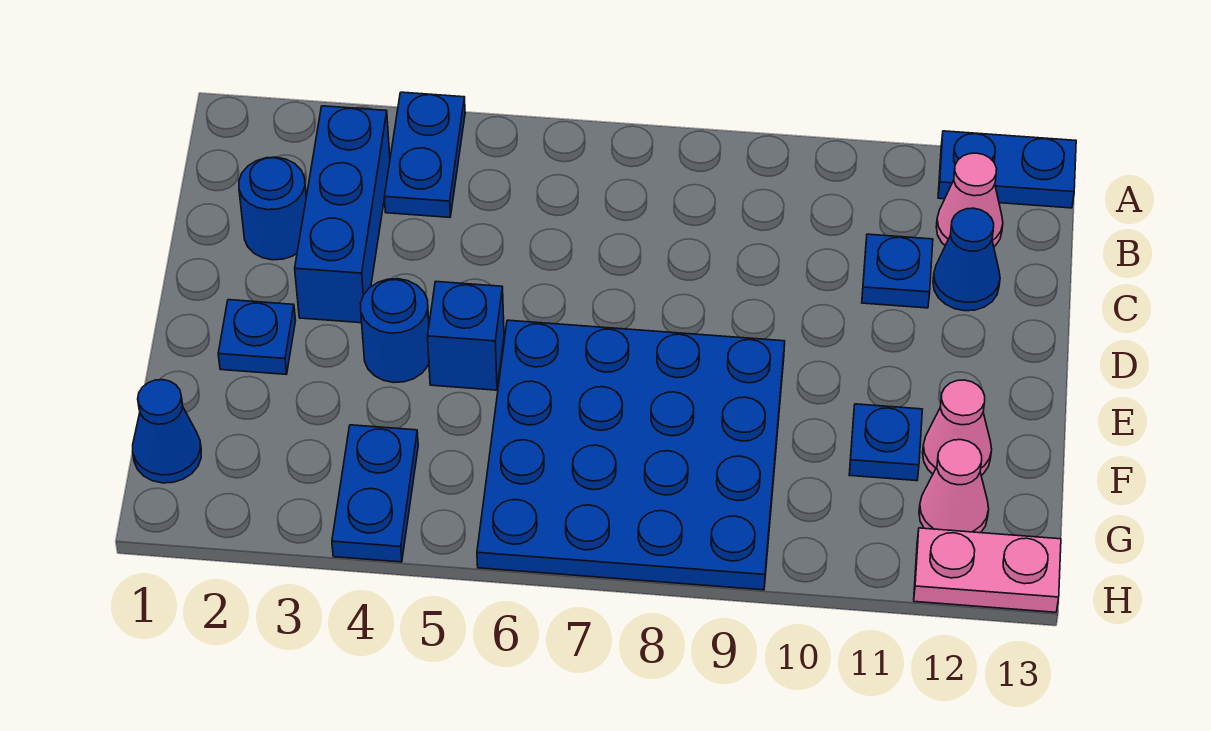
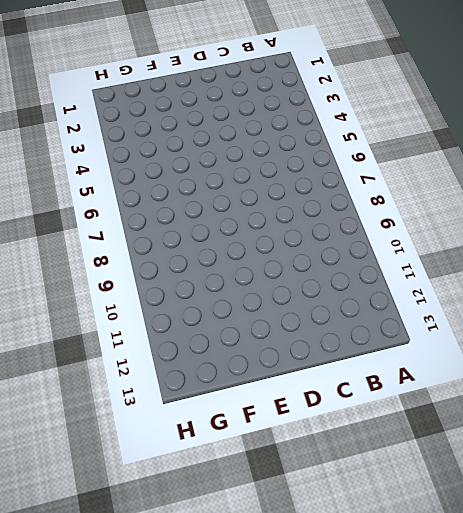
none -> blue 1x2 plate [384,92,465,217]
none -> blue 1x2 plate [938,131,1076,208]
none -> blue 1x3 brick [295,106,390,323]

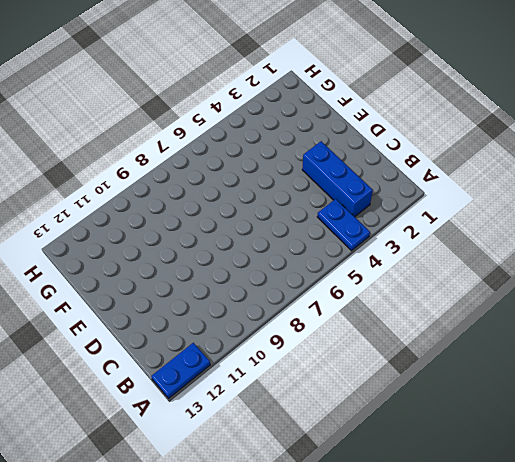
none -> pink 1x1 cone [936,153,1003,247]
none -> blue 1x1 round brick [239,157,306,260]
none -> blue 1x1 plate [862,234,933,308]

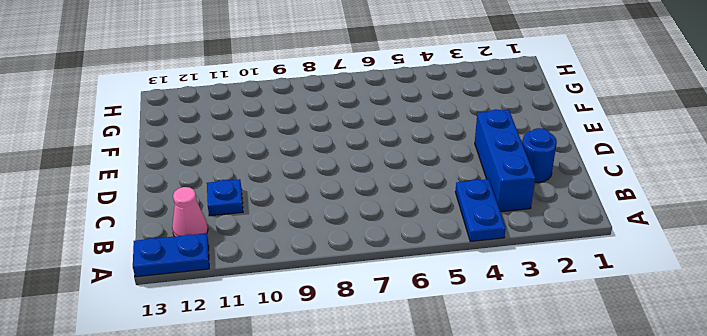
none -> blue 1x1 cone [933,208,1000,311]
none -> blue 1x1 plate [218,300,296,374]
none -> blue 1x1 round brick [361,279,429,383]

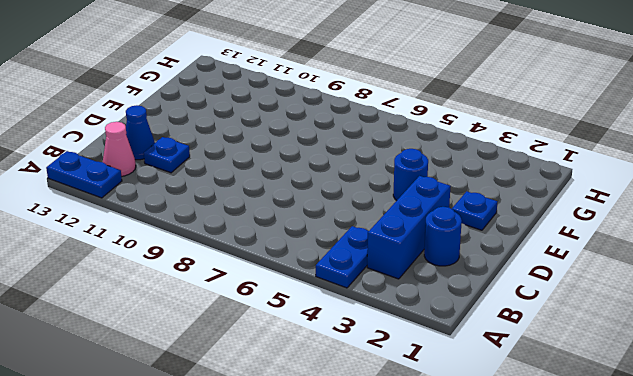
none -> blue 1x1 brick [428,282,504,390]
none -> blue 4x4 plate [477,320,785,590]
none -> blue 1x1 plate [849,404,922,481]

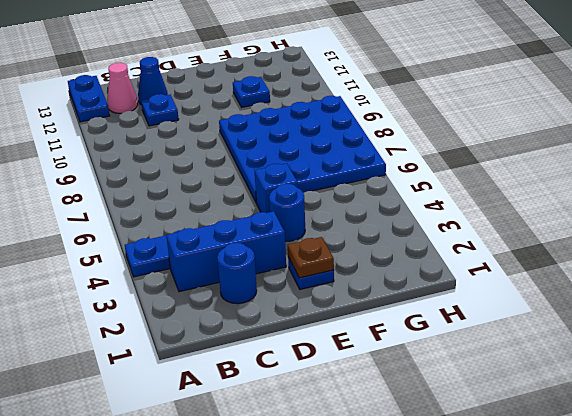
brown 1x1 plate [288,237,334,278] -> none
none -> pink 1x1 cone [923,380,992,475]
none -> blue 1x1 cone [133,380,201,483]
none -> blue 1x2 plate [332,425,418,562]

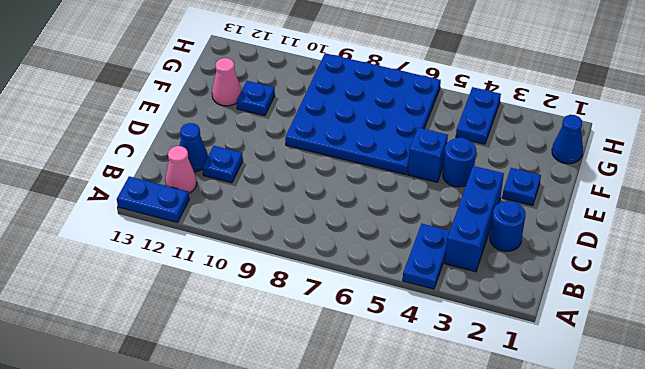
none -> pink 1x1 cone [919,440,989,533]
none -> pink 1x2 plate [914,528,1061,612]

